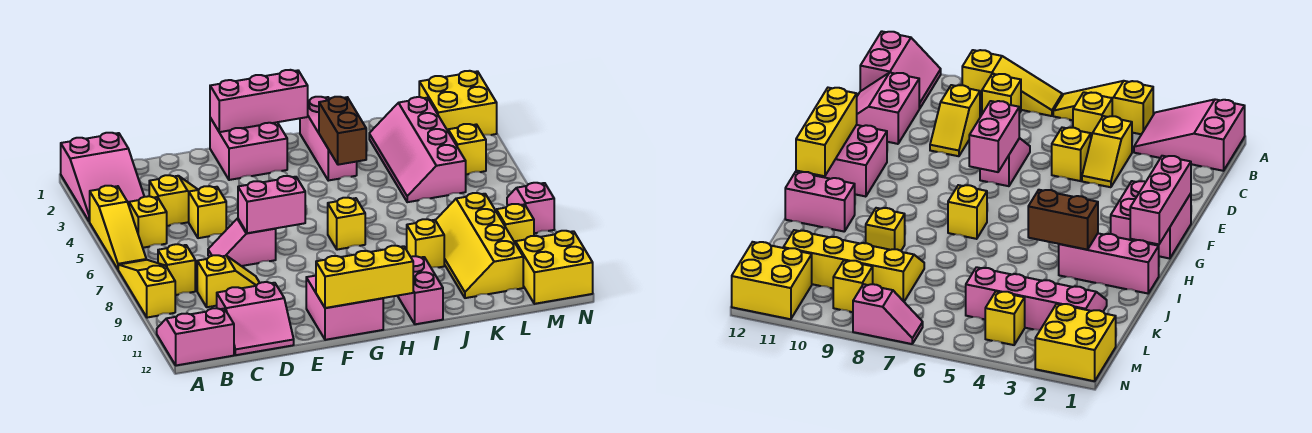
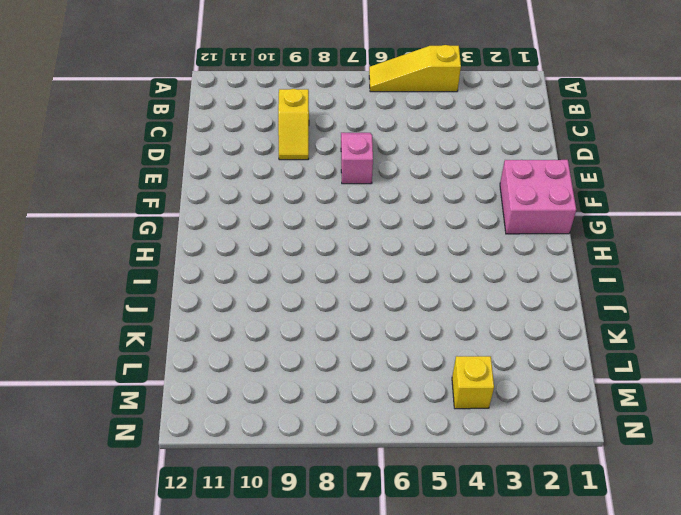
none -> pink 2x3 slope [61,133,144,222]
none -> yellow 1x3 slope [118,260,175,318]
none -> pink 2x2 slope [157,308,234,365]

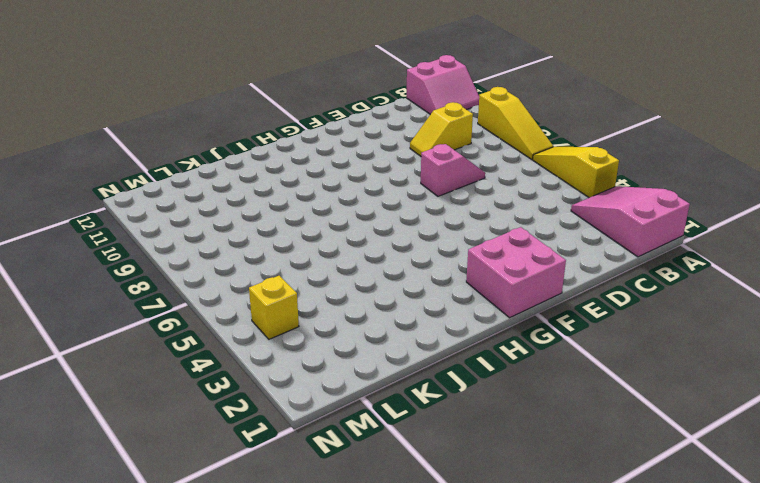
none -> yellow 1x1 brick [129,196,167,248]
none -> yellow 1x1 brick [158,244,195,295]
none -> yellow 1x2 slope [149,175,198,226]

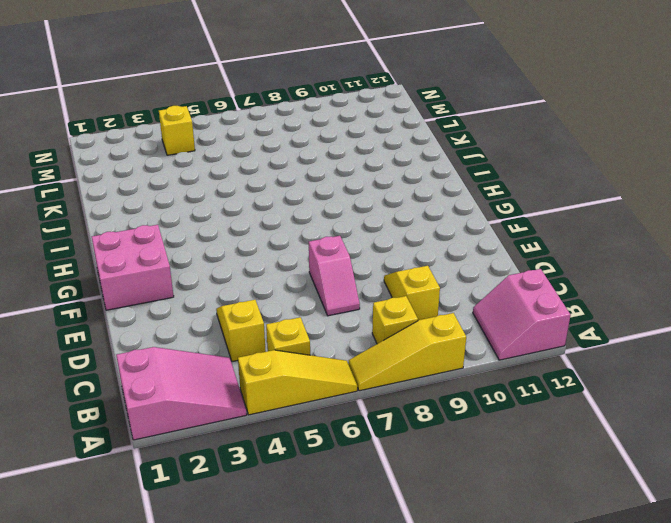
none -> pink 2x2 slope [217,282,294,355]
none -> yellow 1x1 brick [189,186,226,238]
none -> pink 2x2 brick [306,276,383,340]

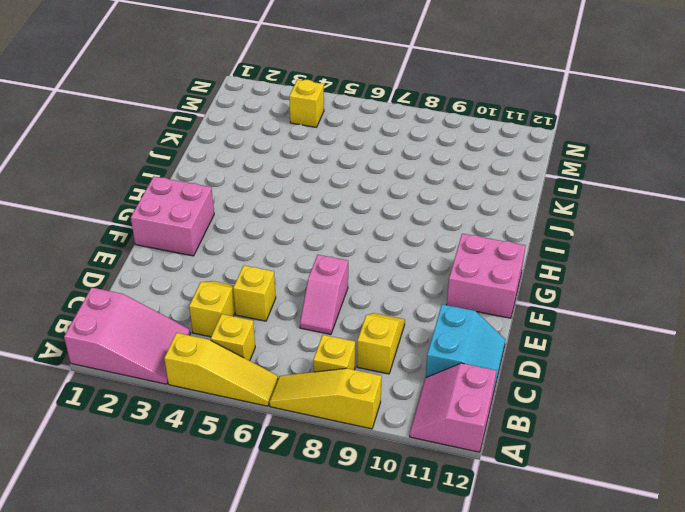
cyan 2x2 slope [426,304,506,394] -> pink 2x2 slope [217,282,294,355]
none -> yellow 1x1 brick [328,198,365,250]
none -> pink 1x3 brick [300,97,357,181]
none -> pink 1x2 brick [398,256,443,324]

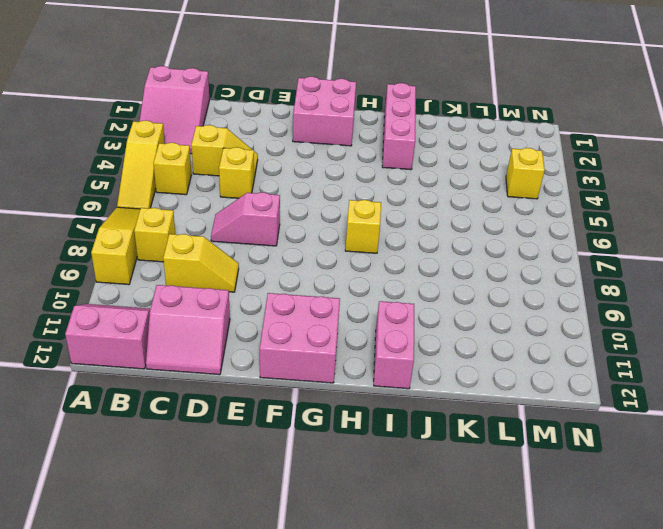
none -> yellow 1x1 brick [407,219,444,267]
none -> pink 2x4 slope [369,97,466,202]
none -> yellow 2x4 slope [436,193,523,298]

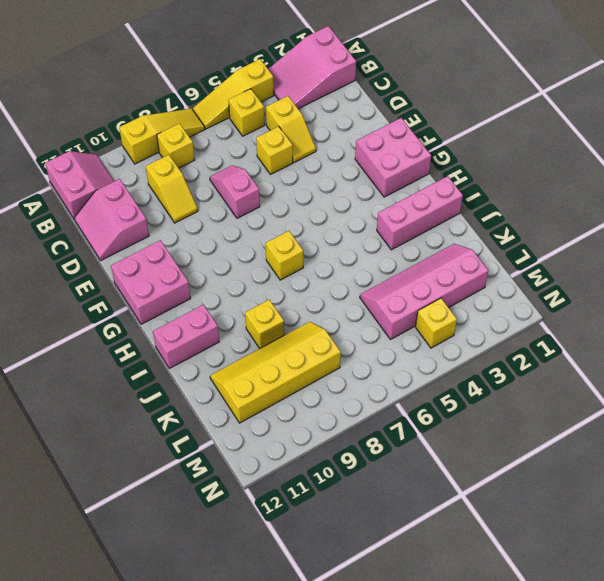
none -> yellow 2x2 brick [419,71,497,135]
none -> yellow 1x1 brick [496,204,534,244]
none -> yellow 2x2 brick [516,231,593,304]

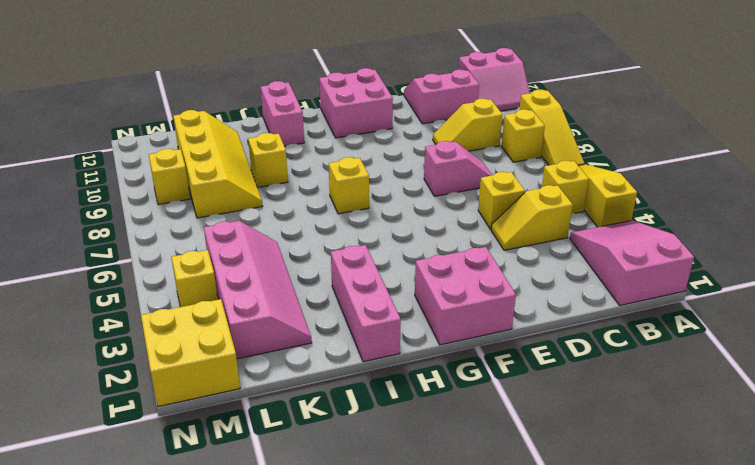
none -> yellow 2x2 brick [516,231,593,304]
none -> pink 1x2 slope [507,183,554,233]
none -> pink 1x2 brick [238,176,305,233]

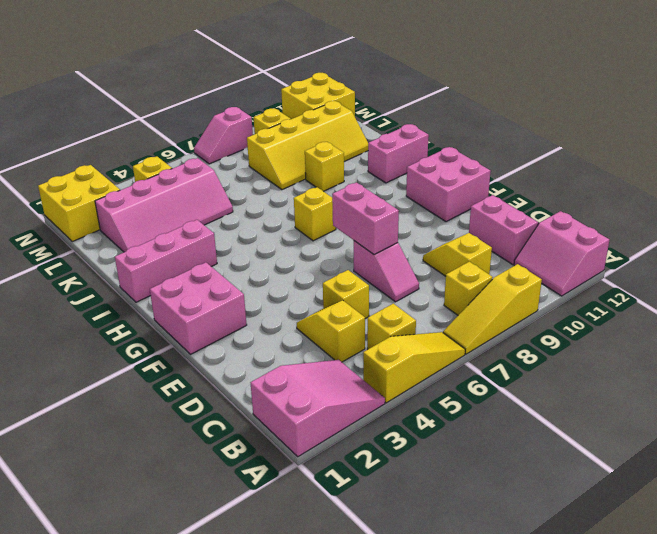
none -> pink 1x3 brick [210,70,308,132]
none -> yellow 1x3 brick [316,246,413,308]
none -> brown 1x2 brick [319,97,366,165]

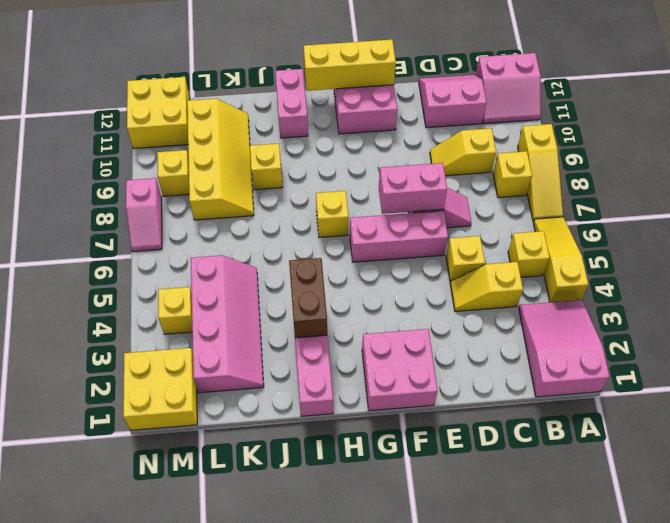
pink 1x3 brick [350,211,448,262] -> pink 1x3 brick moved to [210,70,308,132]

